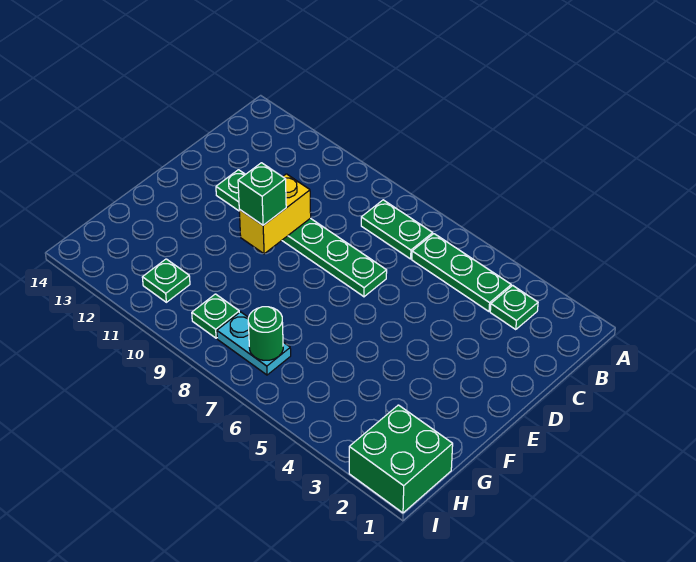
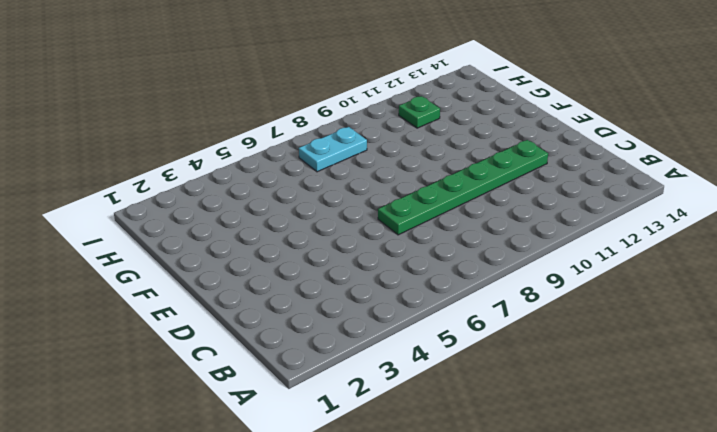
none -> green 1x1 plate [490,285,538,330]
none -> green 1x3 plate [412,234,511,311]

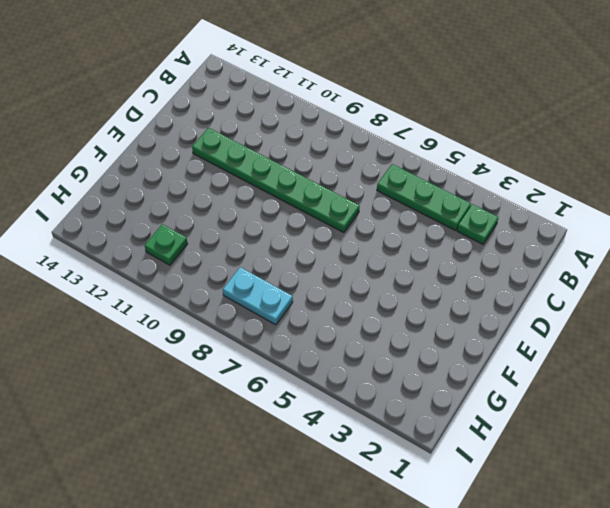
none -> green 1x2 plate [361,200,433,259]
none -> green 2x2 brick [349,405,453,513]

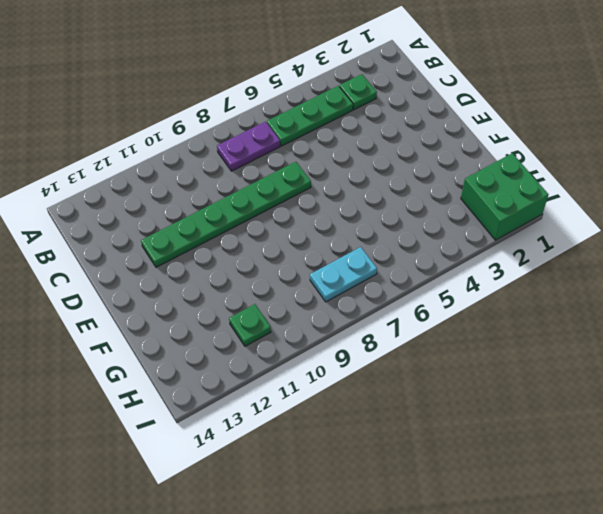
purple 1x2 plate [217,122,280,171] -> green 1x2 plate [361,200,433,259]
none -> green 1x1 plate [192,294,239,338]
none -> yellow 1x2 brick [239,174,311,254]

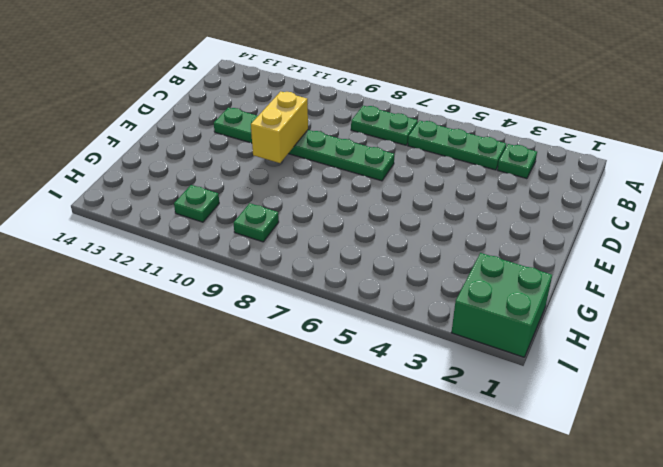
none -> cyan 1x2 plate [217,312,291,375]
none -> green 1x1 round brick [248,307,283,360]

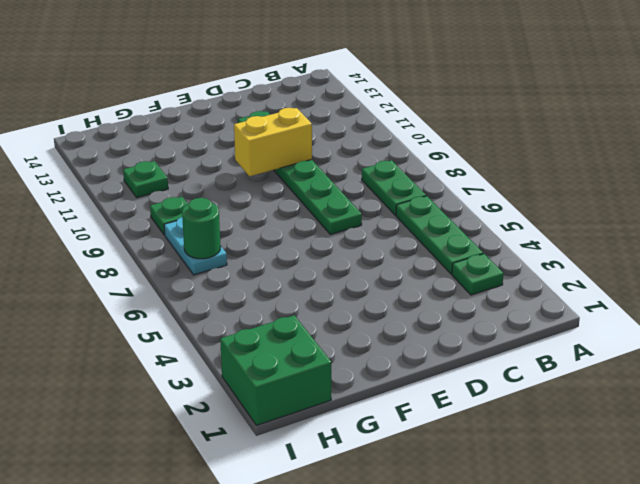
none -> green 1x1 brick [238,163,286,225]

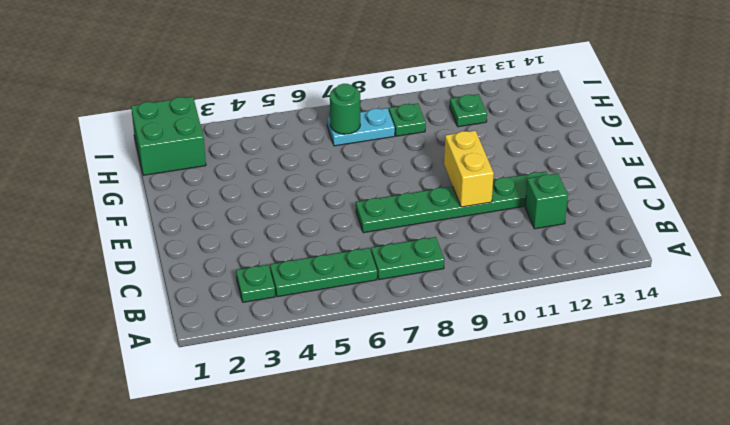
green 1x1 brick [525,174,568,229] -> green 1x1 brick moved to [238,163,286,225]

